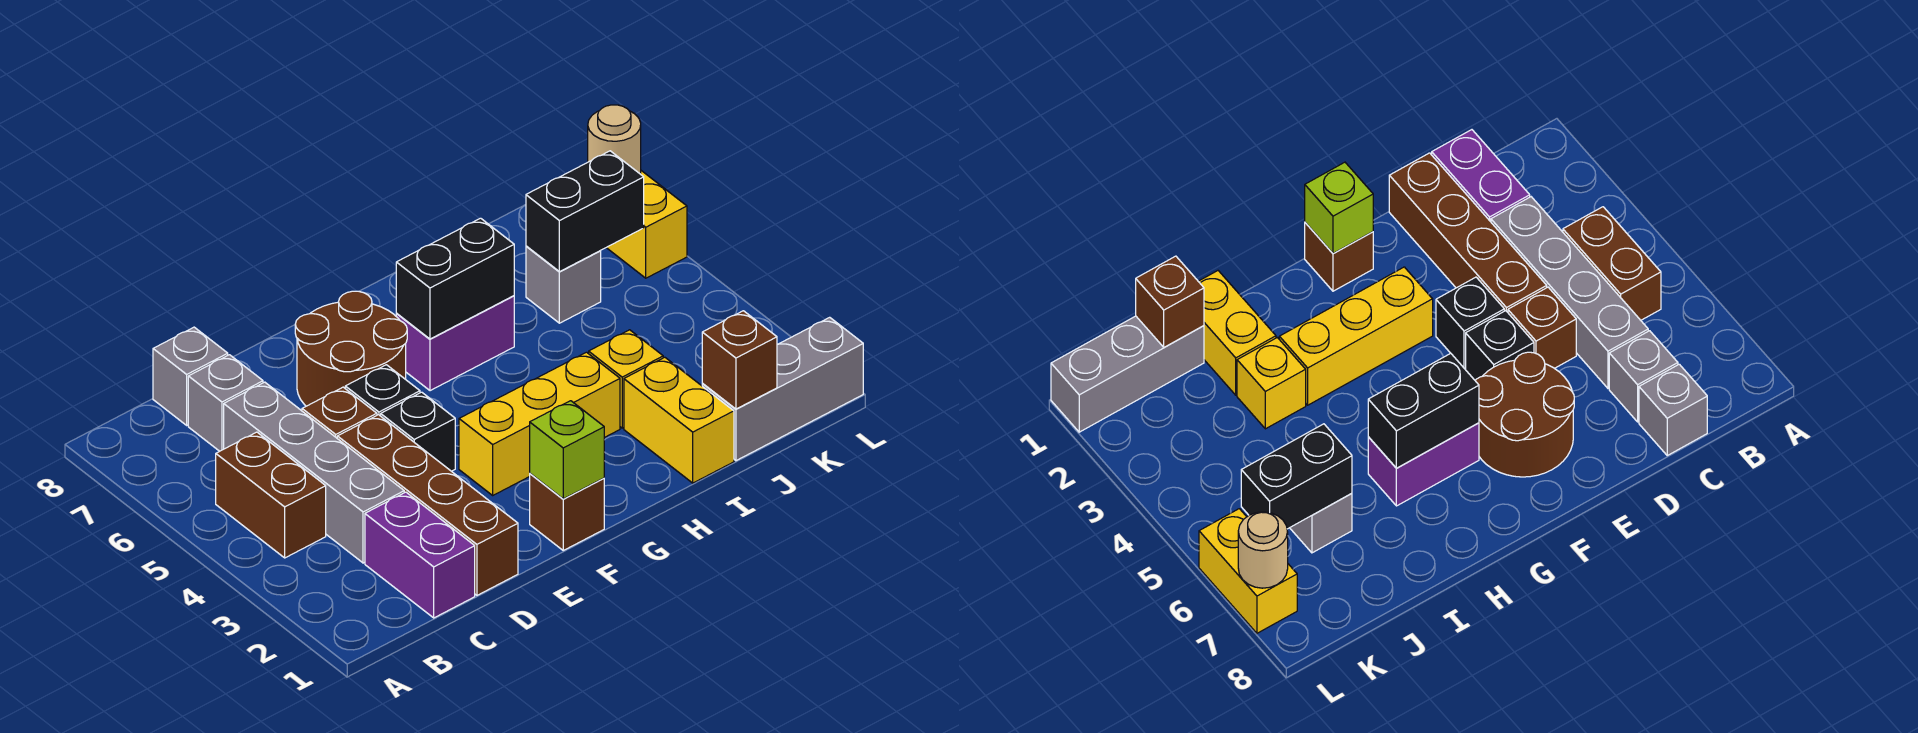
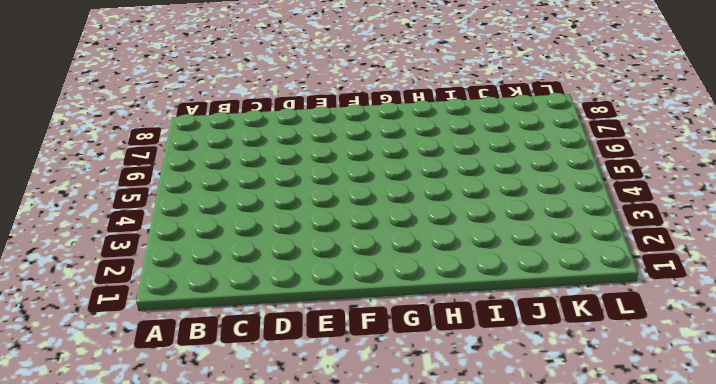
none -> brown 1x2 brick [216,432,326,558]
none -> purple 1x2 brick [365,492,475,618]
none -> grey 1x4 brick [224,382,404,563]

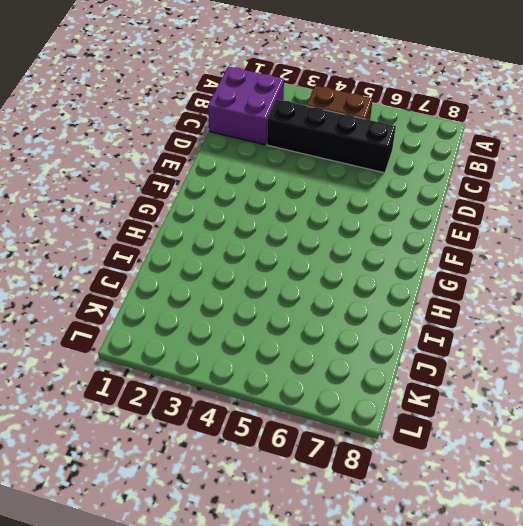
purple 2x2 brick [208,66,284,145] -> purple 1x2 brick [365,492,475,618]
black 1x4 brick [267,99,396,173] -> grey 1x4 brick [224,382,404,563]
none -> grey 1x1 brick [188,355,263,451]
none -> grey 1x1 brick [153,327,228,425]
none -> brown 1x4 brick [337,415,518,595]

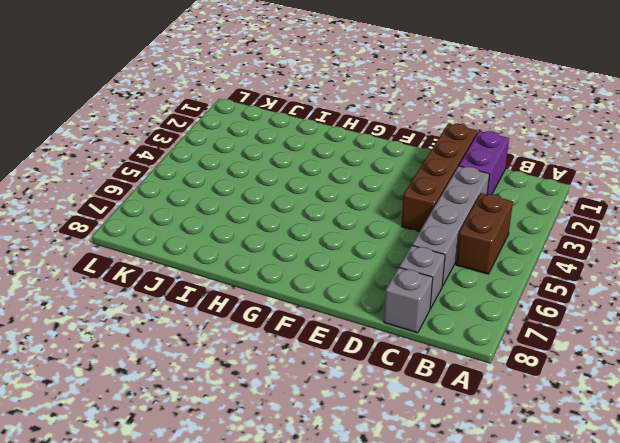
none -> brown 1x1 brick [302,387,377,438]
none -> black 1x1 brick [381,392,455,471]
none -> black 1x1 brick [345,365,420,416]

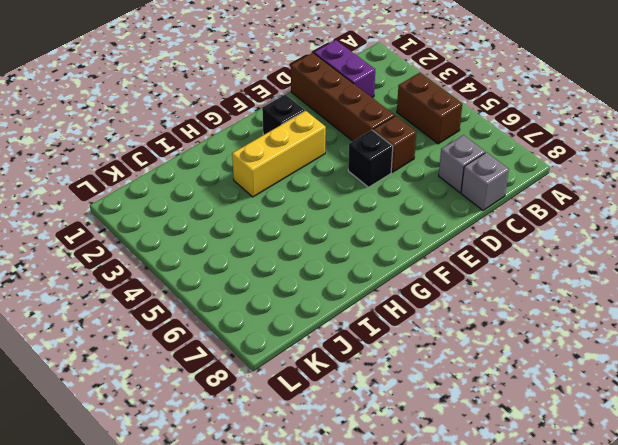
black 1x1 brick [262,94,305,135] -> black 1x1 brick moved to [381,392,455,471]
none -> grey 1x4 brick [224,382,404,563]
none -> brown 2x2 round brick [295,291,407,406]
none -> brown 1x1 brick [530,474,604,550]

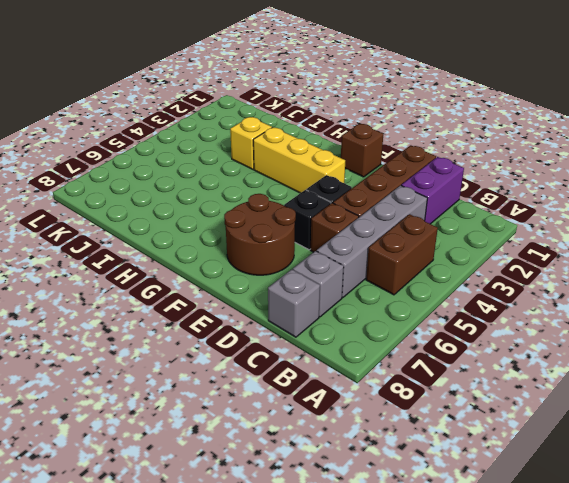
none -> purple 1x2 brick [396,296,514,391]
none -> yellow 1x2 brick [624,357,734,483]
none -> grey 1x3 brick [702,317,863,461]

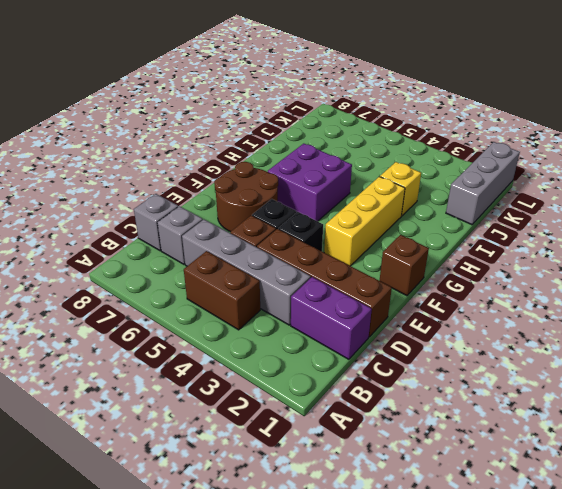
purple 2x2 brick [268,144,352,221] -> purple 1x2 brick [396,296,514,391]
none -> yellow 1x2 brick [624,357,734,483]
none -> grey 1x1 brick [526,246,601,323]
none -> yellow 1x2 brick [606,171,687,278]

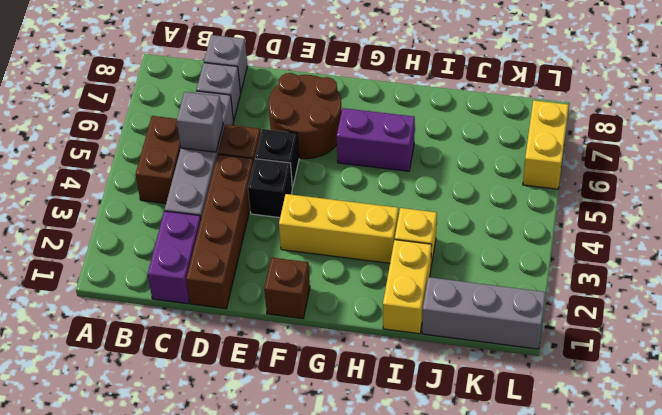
grey 1x1 brick [177,92,223,152] -> grey 1x1 brick moved to [526,246,601,323]
none -> lime 1x1 brick [530,401,604,499]
none -> black 1x2 brick [396,218,514,339]
none -> brown 1x1 brick [702,311,777,409]

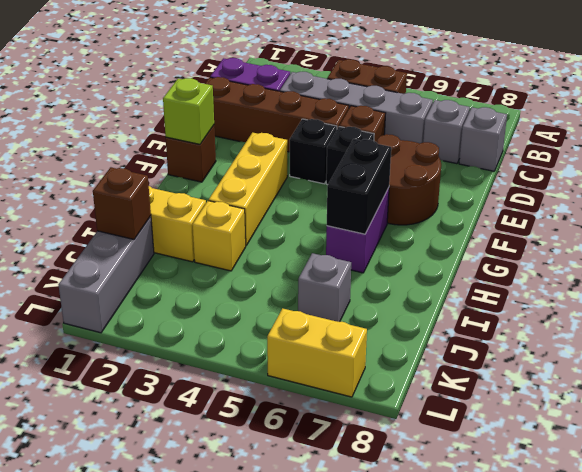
none -> black 1x2 brick [526,151,644,272]
none -> tan 1x1 round brick [588,105,641,174]

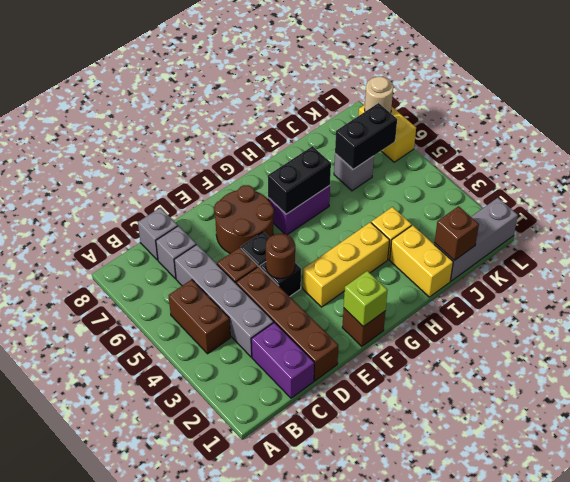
brown 1x1 round brick [266,234,295,279] -> none

